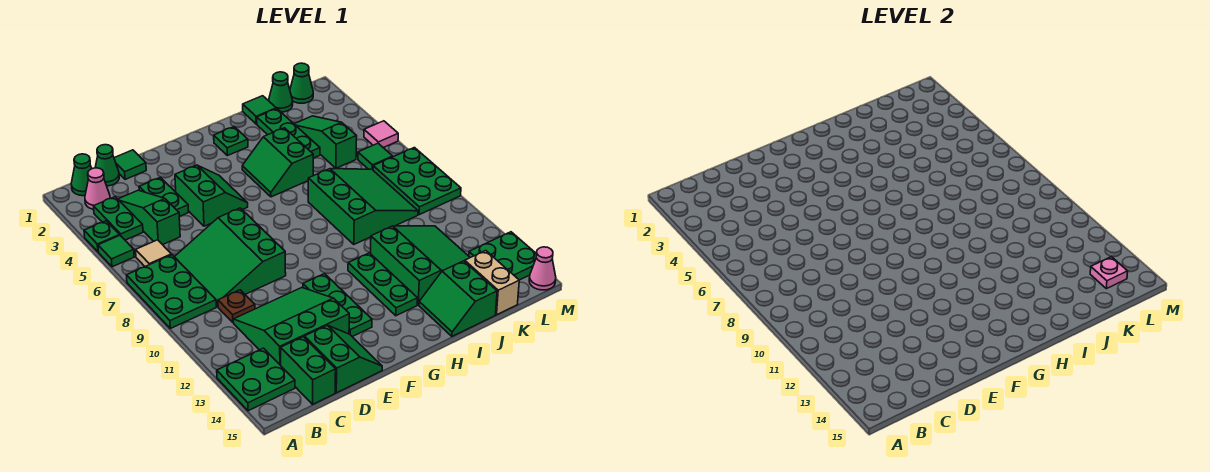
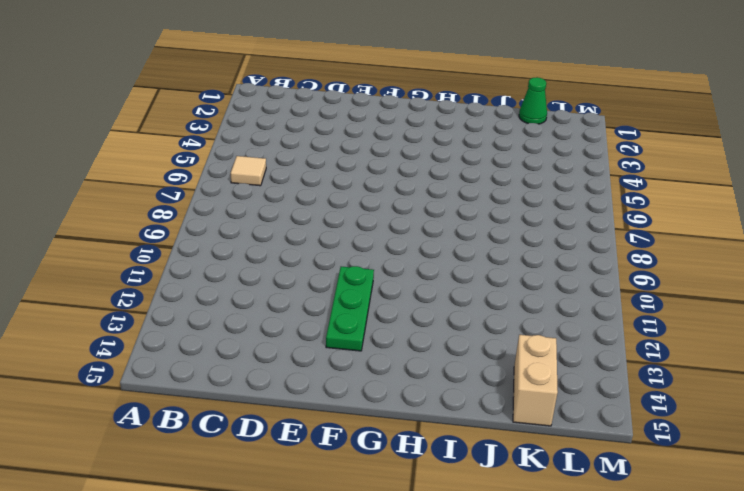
none -> green 1x1 plate [84,221,120,252]
none -> green 1x1 tile [98,236,134,267]
none -> green 2x3 plate [126,255,216,328]
none -> green 2x2 plate [217,348,295,411]

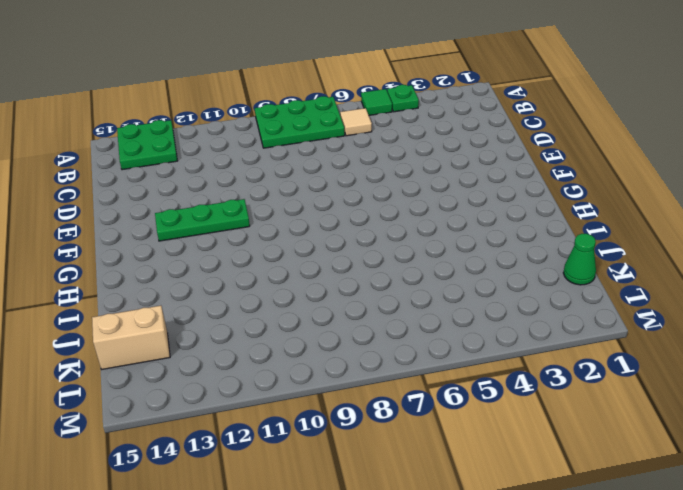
none -> green 1x1 cone [71,154,92,196]
none -> pink 1x1 cone [85,168,110,209]
none -> green 1x2 plate [94,197,143,240]
none -> green 1x1 cone [95,145,119,186]

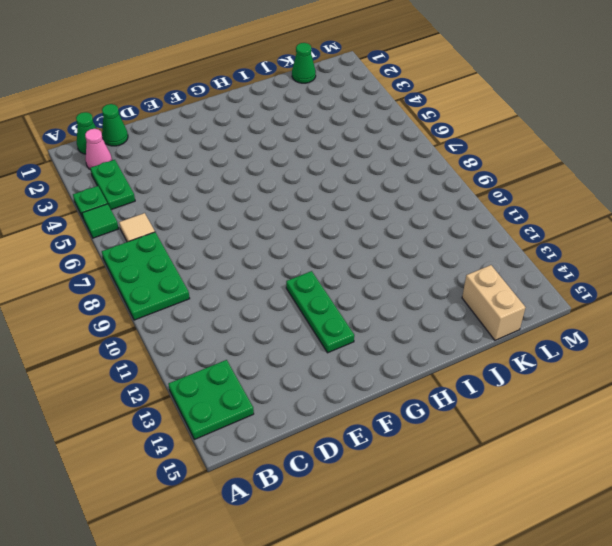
none -> green 1x3 slope [118,190,180,245]
none -> green 3x3 slope [175,208,286,307]
none -> brown 1x1 plate [218,290,255,322]
none -> green 3x3 slope [233,288,349,365]

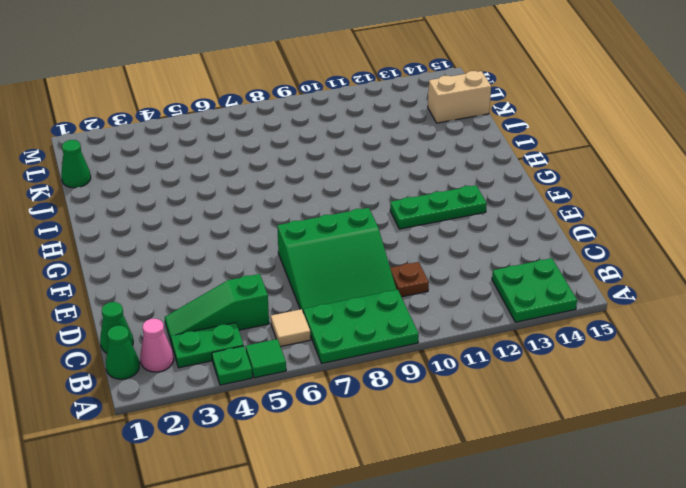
none -> green 3x3 slope [233,288,349,365]
none -> green 1x2 brick [281,337,336,404]
none -> green 1x1 tile [114,150,146,180]
none -> green 1x2 plate [139,177,188,217]

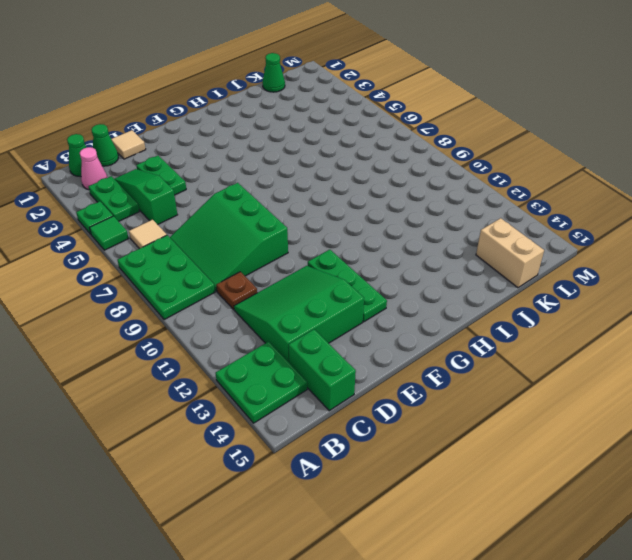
tan 1x1 tile [111,130,146,159] -> green 1x1 tile [114,150,146,180]
none -> green 2x2 slope [304,325,382,393]
none -> green 2x2 slope [175,165,248,226]
none -> green 1x1 plate [214,127,248,156]
none -> green 2x2 slope [242,128,313,197]

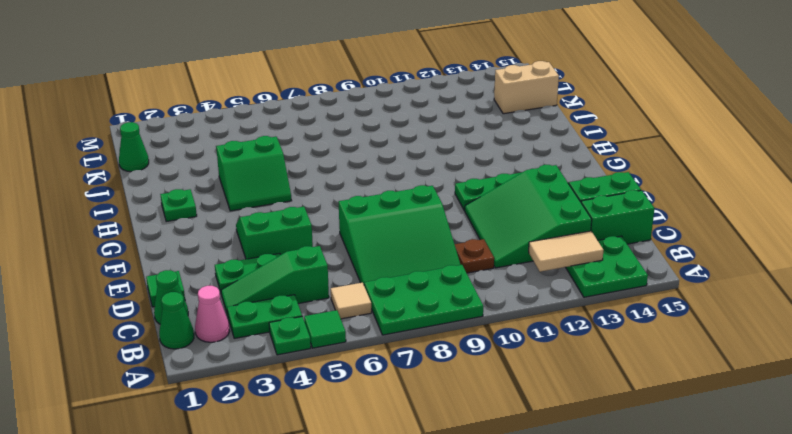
tan 1x2 tile [529,231,603,272] -> none
none -> green 1x3 plate [348,253,417,316]
none -> green 3x3 slope [308,169,418,244]
none -> green 3x3 slope [370,226,470,305]
none -> green 2x2 slope [419,261,497,336]

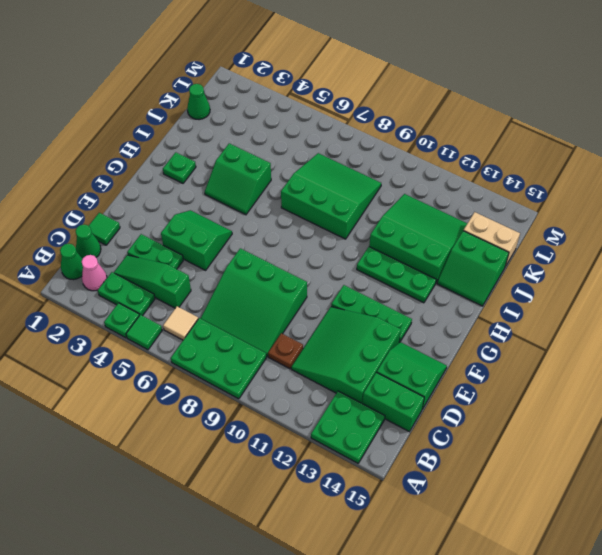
none -> green 1x1 tile [243,96,276,124]
none -> green 1x3 plate [257,109,320,158]
none -> green 1x3 slope [295,116,357,168]
none -> green 1x1 cone [290,63,313,103]

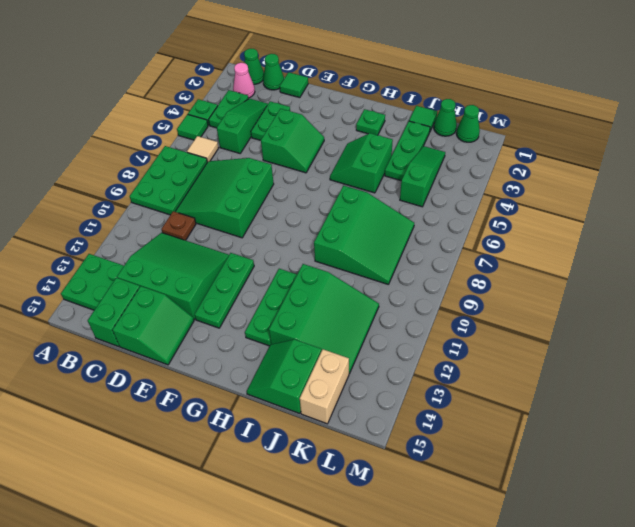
none -> green 1x1 tile [358,143,393,170]
none -> green 2x3 plate [373,148,461,215]
none -> green 2x2 plate [469,232,536,280]
none -> pink 1x1 tile [364,121,398,148]

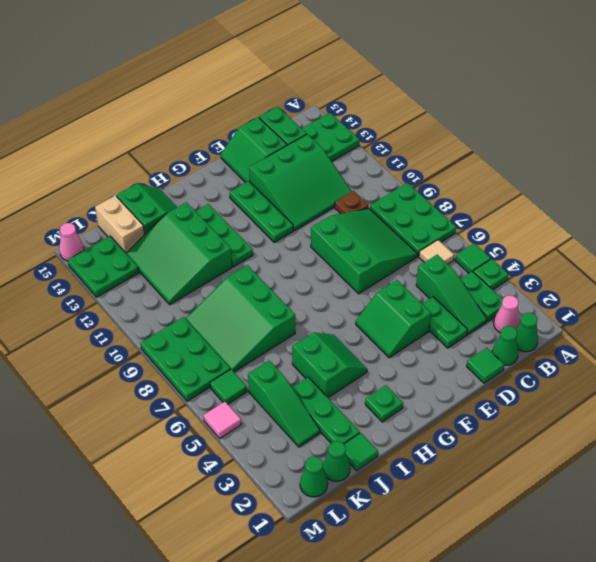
none -> pink 1x1 plate [1090,257,1128,289]

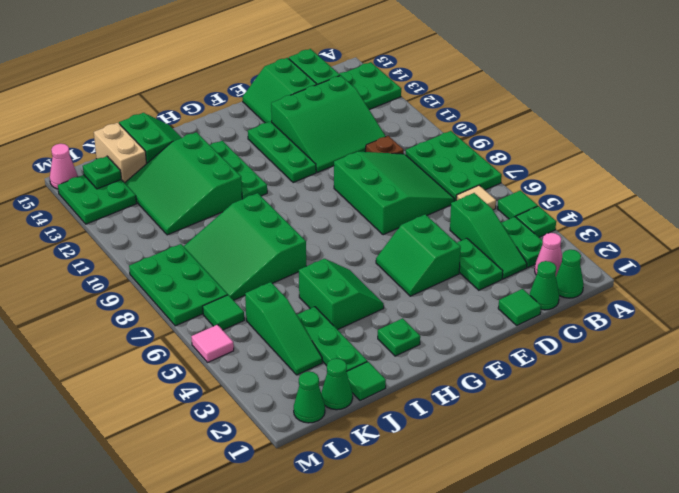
green 1x1 plate [83,156,121,189] -> pink 1x1 plate [1090,257,1128,289]

